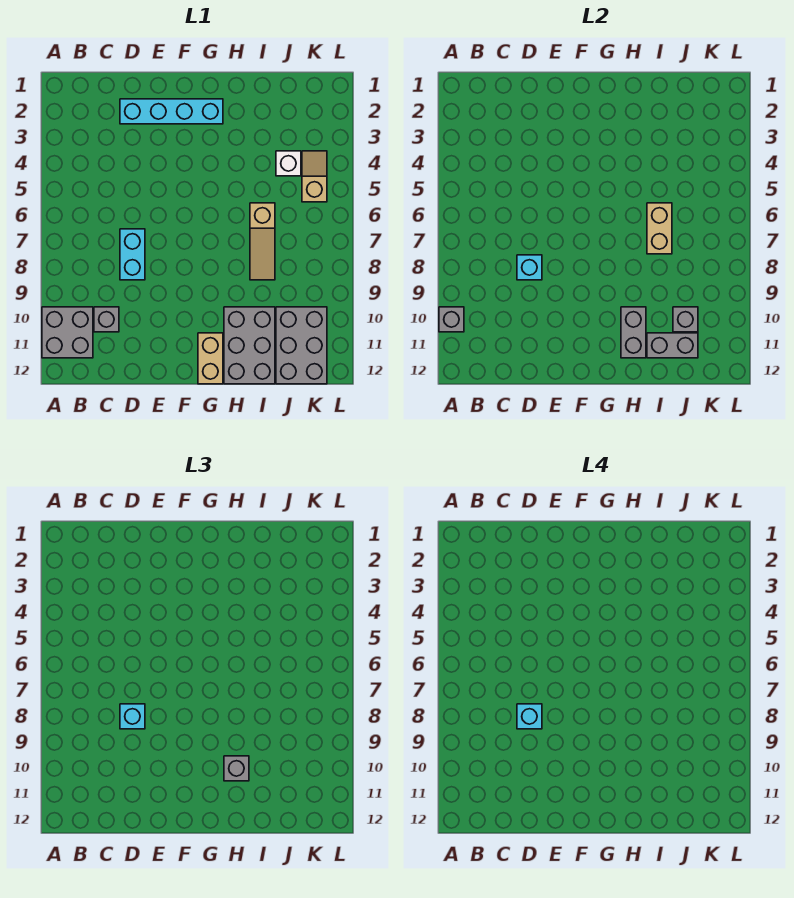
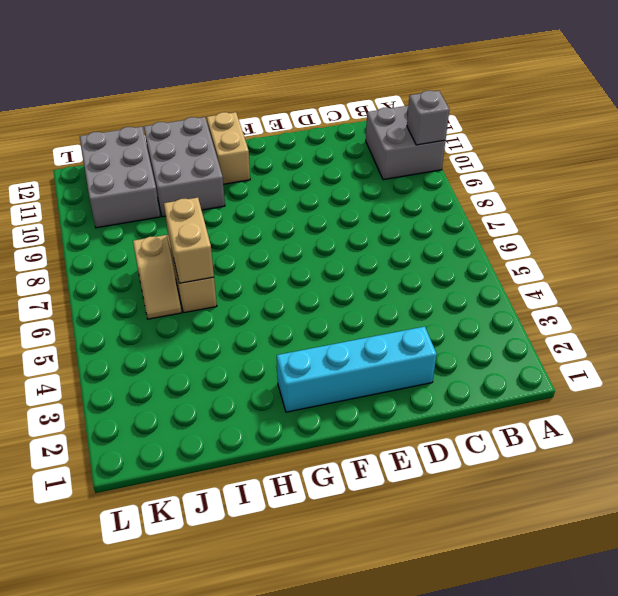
tan 1x2 slope [133,235,181,319] -> tan 1x2 slope moved to [302,151,327,202]
none -> grey 1x1 brick [94,307,119,332]
none -> cyan 1x2 brick [120,229,145,280]
none -> white 1x1 brick [276,151,301,176]

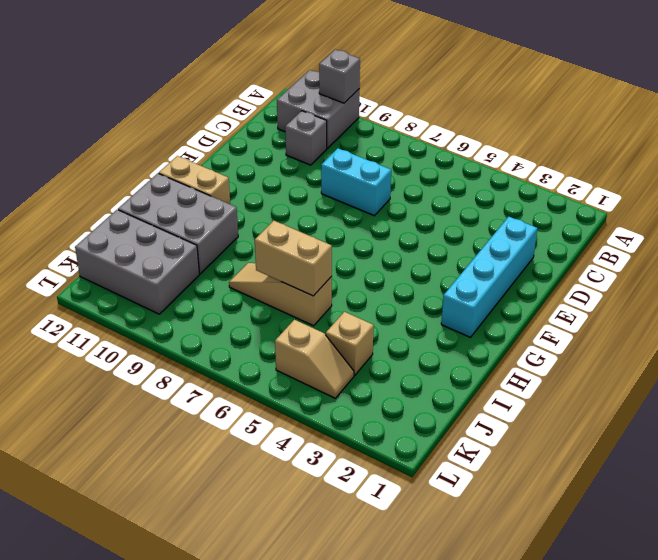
tan 1x1 brick [326,312,374,375] -> white 1x1 brick [276,151,301,176]
none -> cyan 1x1 brick [517,255,542,280]
none -> grey 1x2 brick [621,307,646,358]
none -> grey 1x2 brick [647,333,698,358]

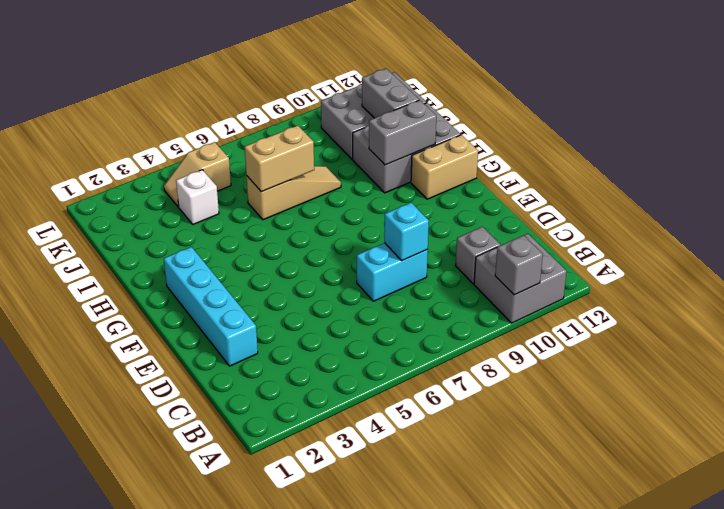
none -> grey 1x1 brick [673,307,698,332]
none -> cyan 1x1 brick [120,704,145,729]
none -> grey 1x1 brick [224,756,249,781]

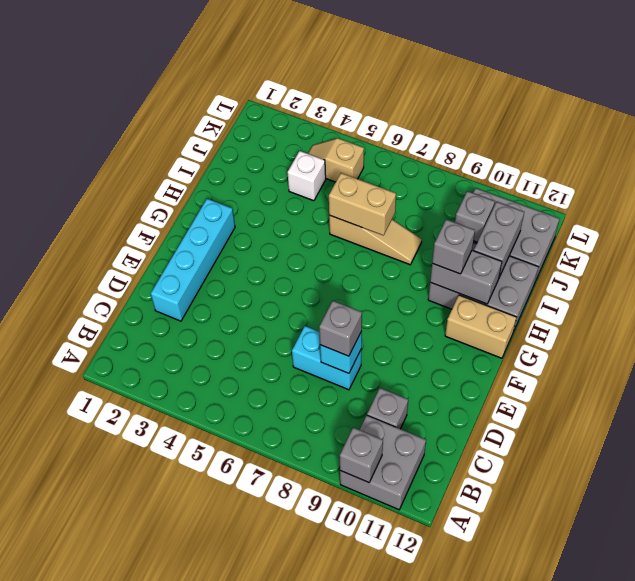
grey 1x1 brick [319,301,362,356] -> cyan 1x1 brick [120,704,145,729]
none -> cyan 1x1 brick [517,704,542,729]

